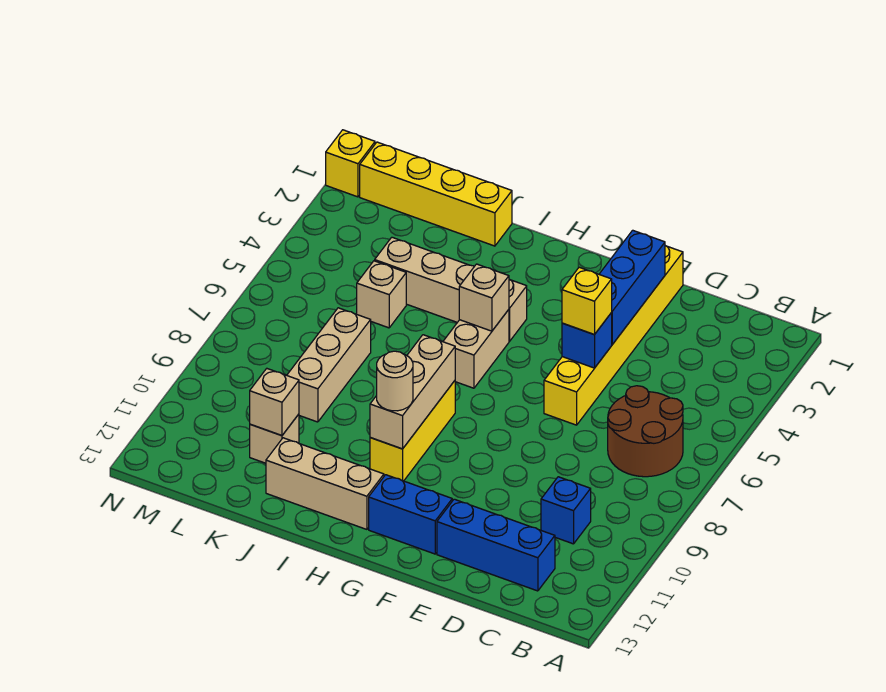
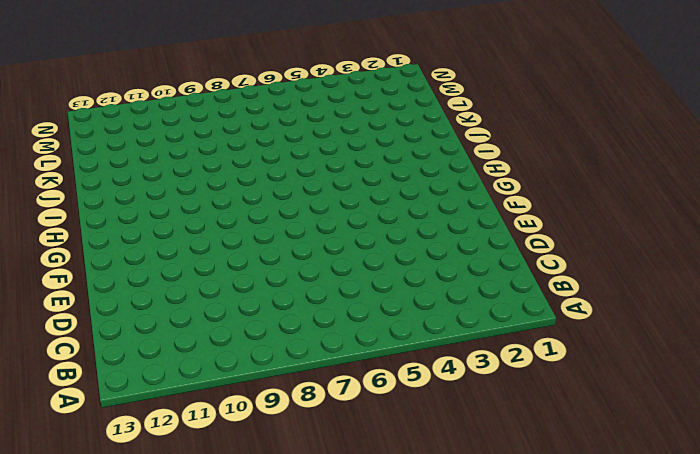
none -> brown 2x2 round brick [608,386,683,477]
none -> blue 1x1 brick [541,477,591,544]
none -> blue 1x3 brick [437,499,555,591]

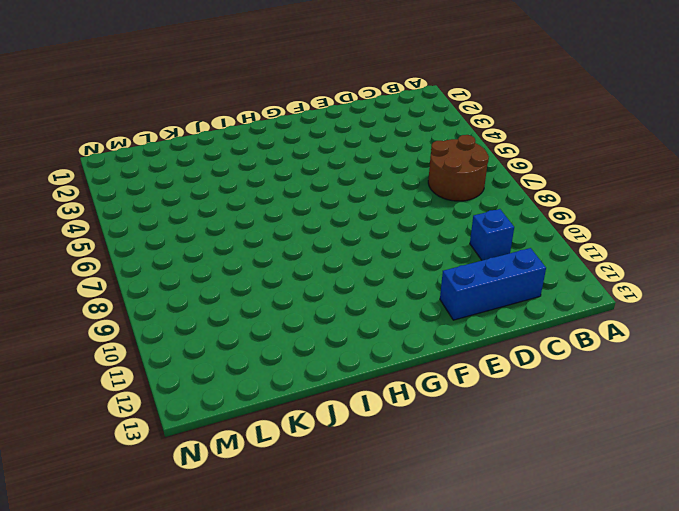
none -> yellow 1x6 brick [544,246,683,425]
none -> blue 1x2 brick [369,475,452,554]
none -> tan 1x4 brick [375,237,527,341]

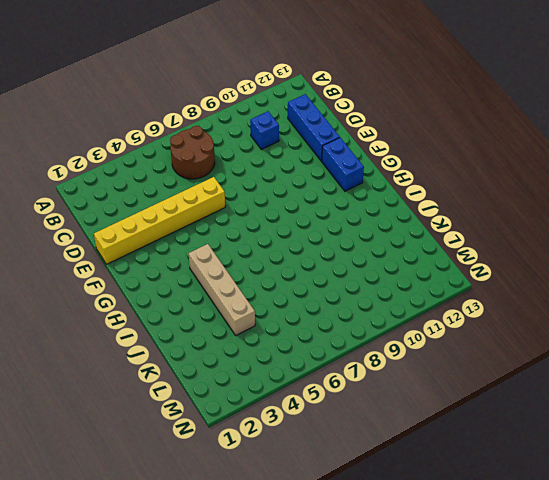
none -> tan 1x2 brick [443,310,509,388]
none -> yellow 1x3 brick [370,381,455,481]
none -> tan 1x3 brick [266,438,384,529]

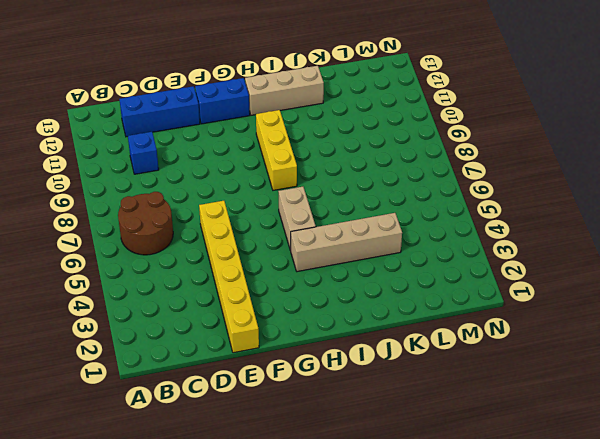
none -> yellow 1x4 brick [360,142,512,246]
none -> tan 1x1 brick [357,261,406,328]
none -> tan 1x3 brick [287,308,371,422]

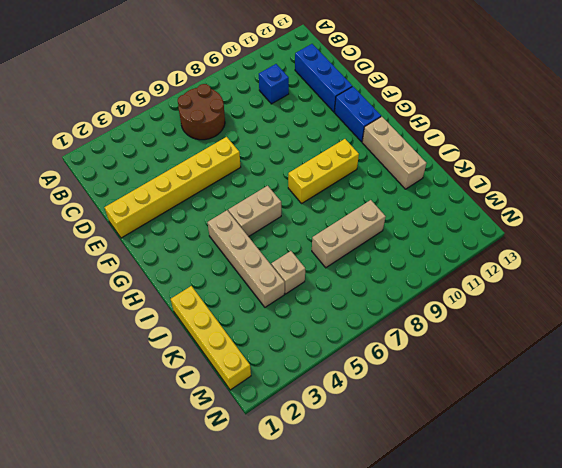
none -> tan 1x1 brick [250,414,299,463]
none -> yellow 1x1 brick [326,130,375,197]
none -> blue 1x3 brick [599,230,665,344]

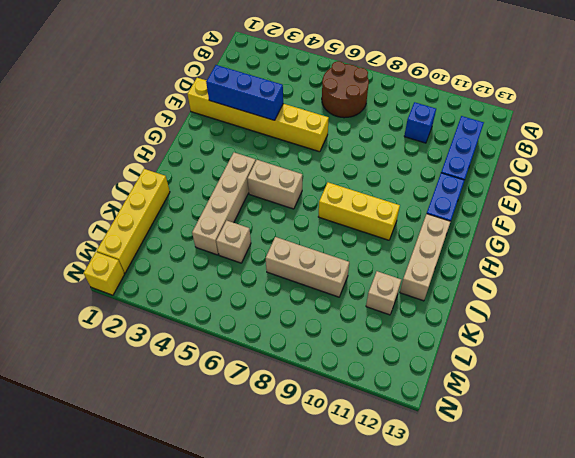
none -> blue 1x1 brick [562,313,612,368]
none -> tan 1x1 brick [459,264,509,331]
none -> tan 1x3 brick [370,335,455,449]

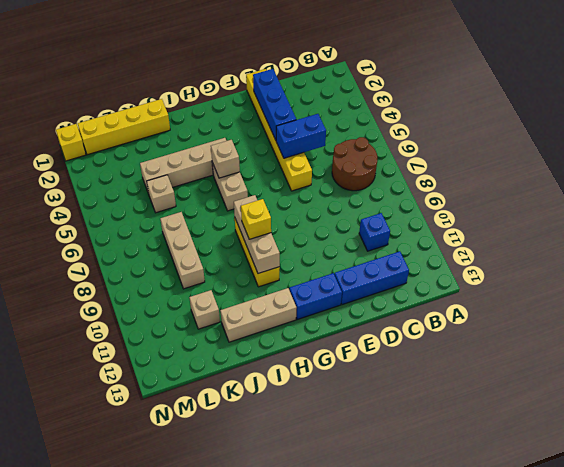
blue 1x2 brick [276,114,326,158] -> blue 1x1 brick [562,313,612,368]
yellow 1x1 brick [241,199,271,239] -> yellow 1x1 brick moved to [562,267,612,334]
none -> tan 1x1 brick [250,369,299,436]
none -> tan 1x1 round brick [377,351,413,411]

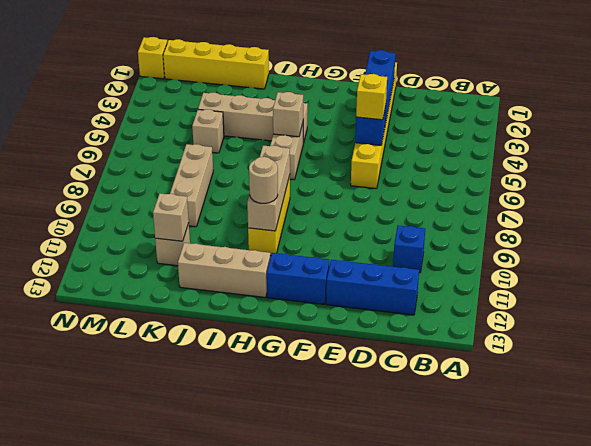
none -> brown 2x2 round brick [608,386,683,477]

